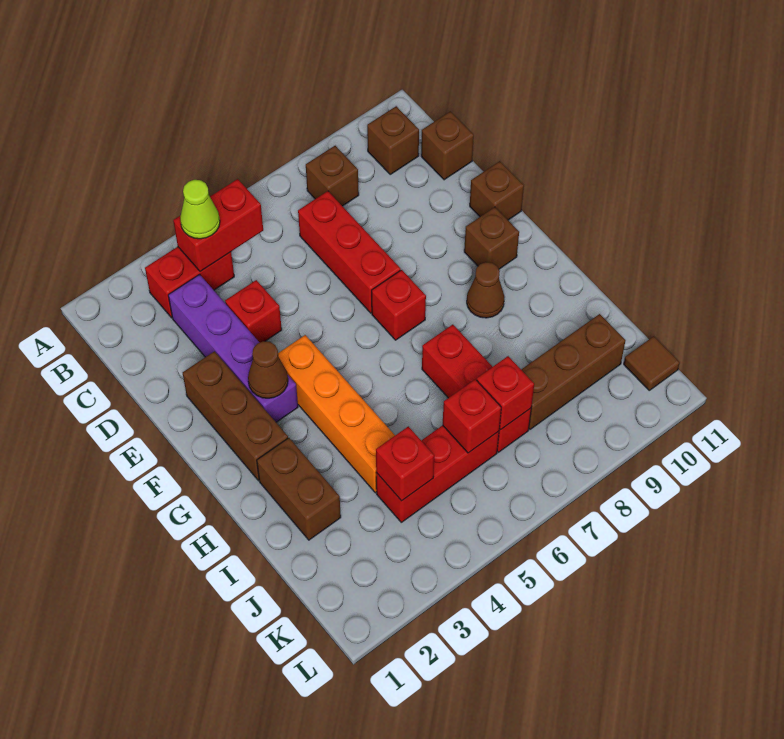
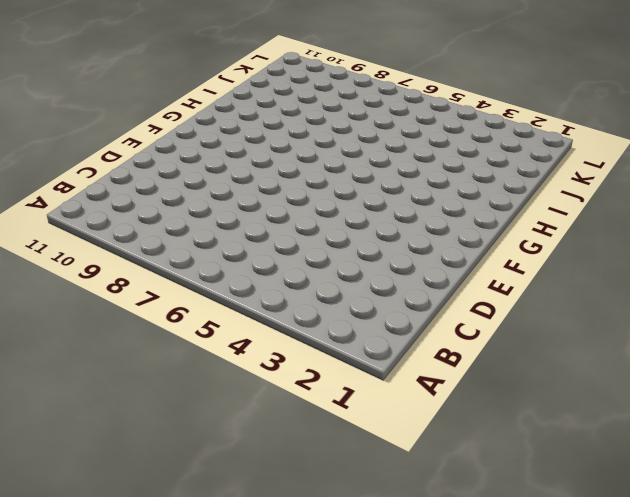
none -> red 1x2 brick [145,247,234,318]
none -> brown 1x1 brick [306,146,359,206]
none -> brown 1x1 brick [367,106,419,174]

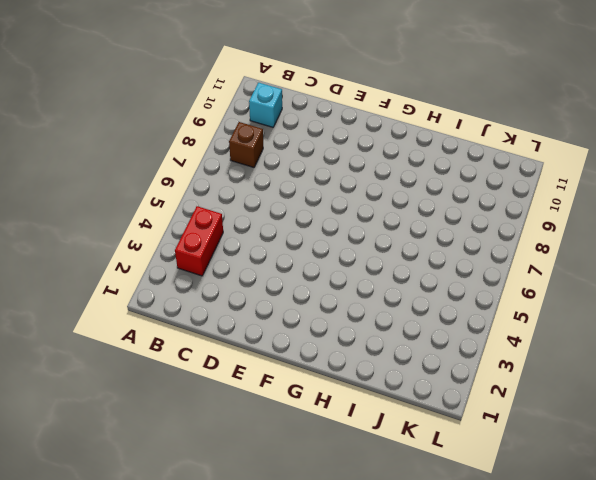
cyan 1x1 brick [249,83,282,127] -> brown 1x1 brick [367,106,419,174]
none -> purple 1x4 brick [168,274,298,422]
none -> red 1x3 brick [298,191,401,313]
none -> brown 1x1 brick [421,111,474,180]

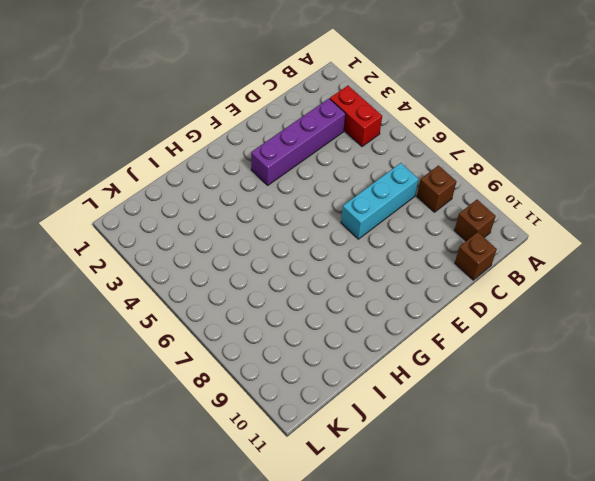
cyan 1x3 brick [341,163,418,239] -> red 1x3 brick [298,191,401,313]
none -> red 1x1 brick [225,280,282,342]
none -> brown 1x3 brick [183,351,288,480]
none -> brown 1x1 brick [470,161,524,220]

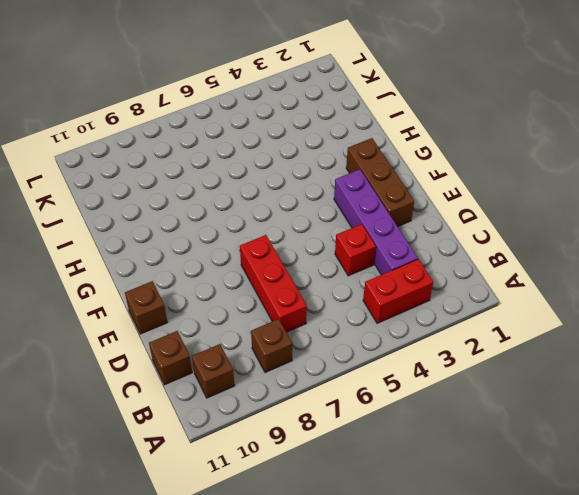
none -> orange 1x4 brick [278,335,395,493]
none -> red 1x1 brick [372,270,426,340]
none -> brown 1x1 brick [464,207,519,269]

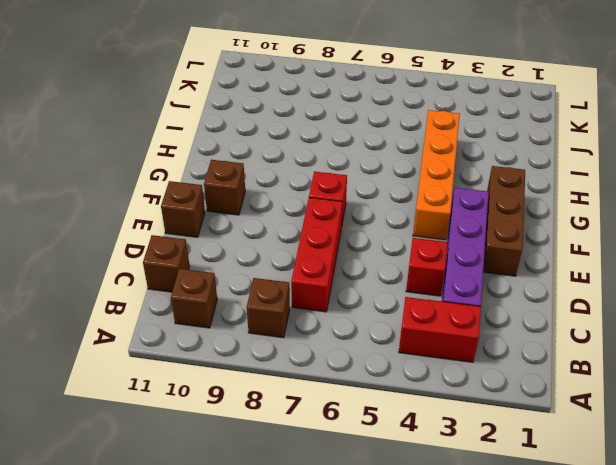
none -> brown 1x1 cone [467,262,505,318]
none -> brown 1x2 brick [257,438,341,540]
none -> red 1x3 brick [422,325,531,452]

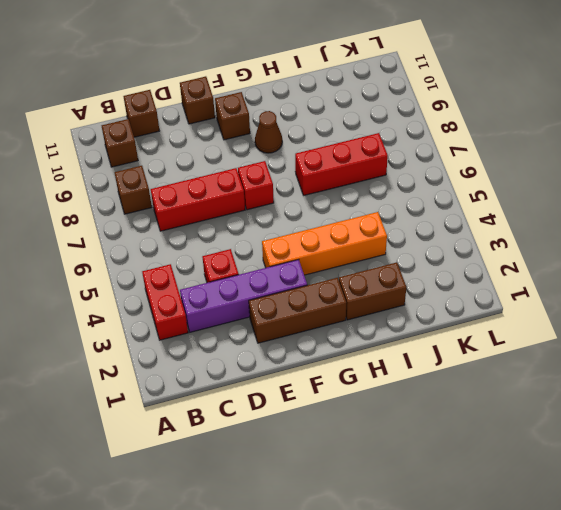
none -> red 1x3 brick [376,425,499,522]
none -> brown 1x3 brick [521,314,625,429]
none -> brown 1x1 tile [624,336,680,390]

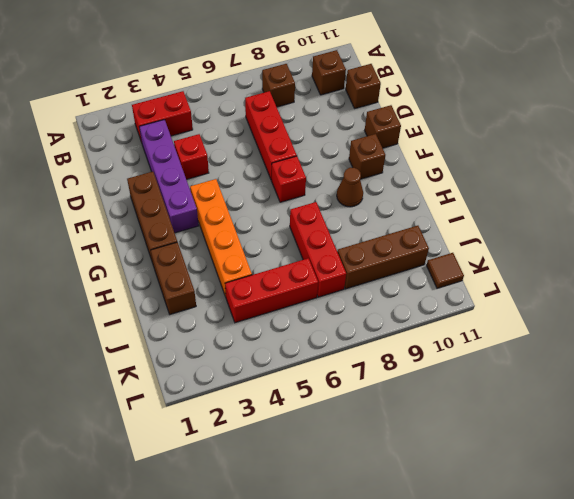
none -> red 1x2 brick [173,179,263,272]
none -> brown 1x1 cone [248,341,288,398]
none -> red 1x1 brick [376,426,434,501]

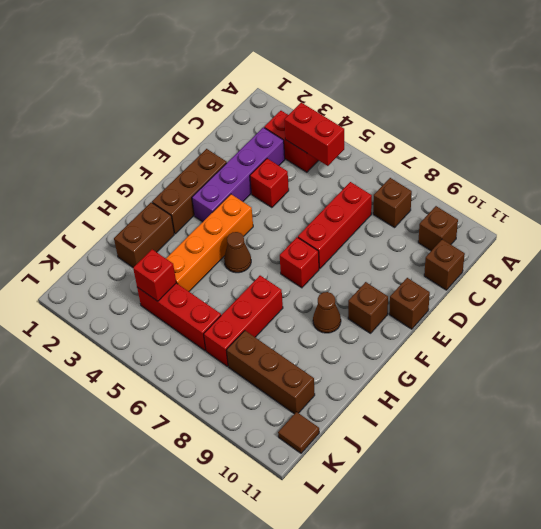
brown 1x1 cone [224,232,251,273] -> brown 1x1 cone moved to [248,341,288,398]
none -> red 1x1 brick [443,379,501,453]
none -> red 1x1 brick [477,356,534,430]
none -> lime 1x1 cone [180,180,220,239]

